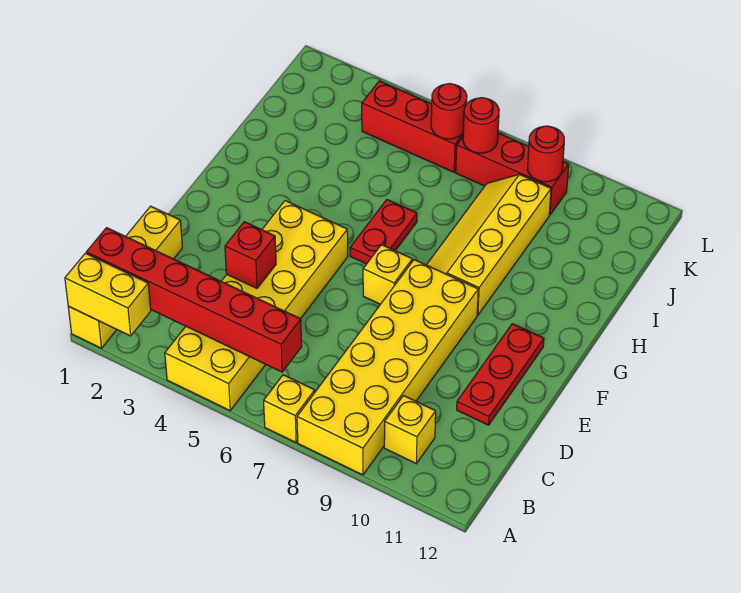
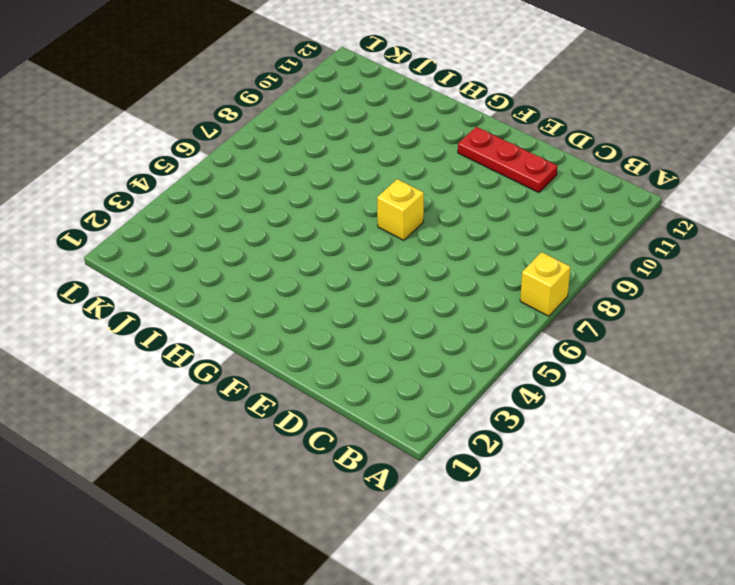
none -> yellow 1x4 brick [68,206,182,348]
none -> yellow 2x6 brick [165,201,348,410]
none -> yellow 2x6 brick [297,260,478,475]

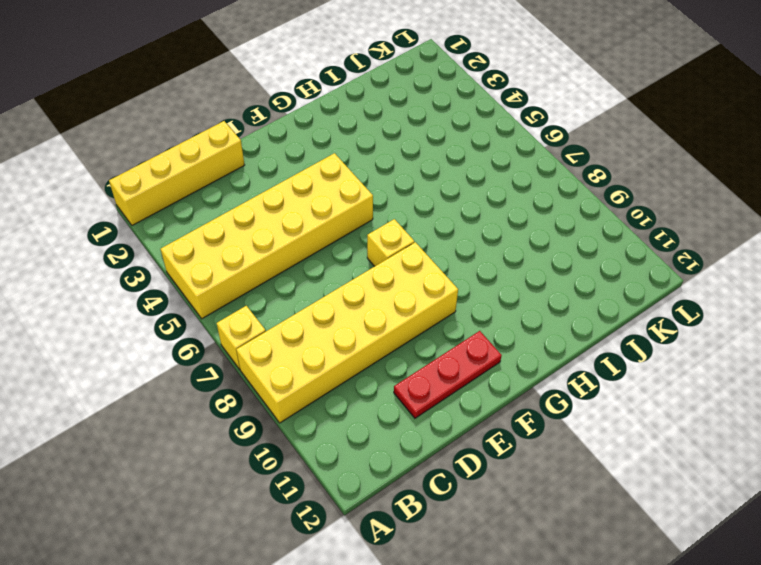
none -> yellow 1x1 brick [384,396,436,464]
none -> red 1x2 plate [350,200,417,264]
none -> yellow 2x4 slope [427,174,551,315]

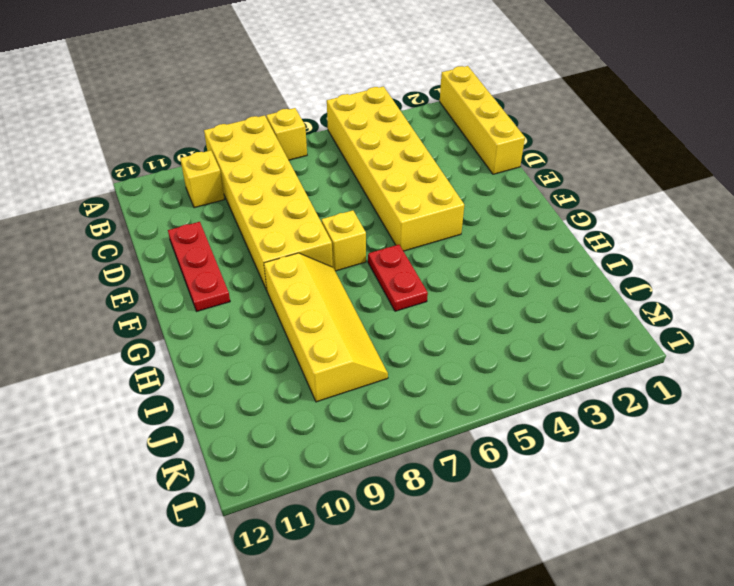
none -> red 1x3 brick [362,81,463,172]
none -> red 1x3 brick [456,133,569,215]
none -> yellow 1x2 brick [65,253,151,336]

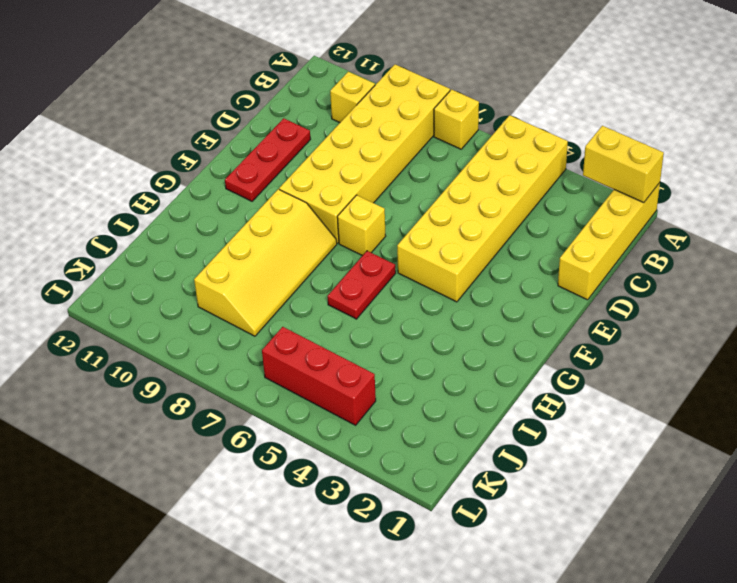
none -> red 1x3 brick [456,133,569,215]
none -> red 1x6 brick [86,228,302,372]
none -> red 1x1 brick [225,222,276,288]

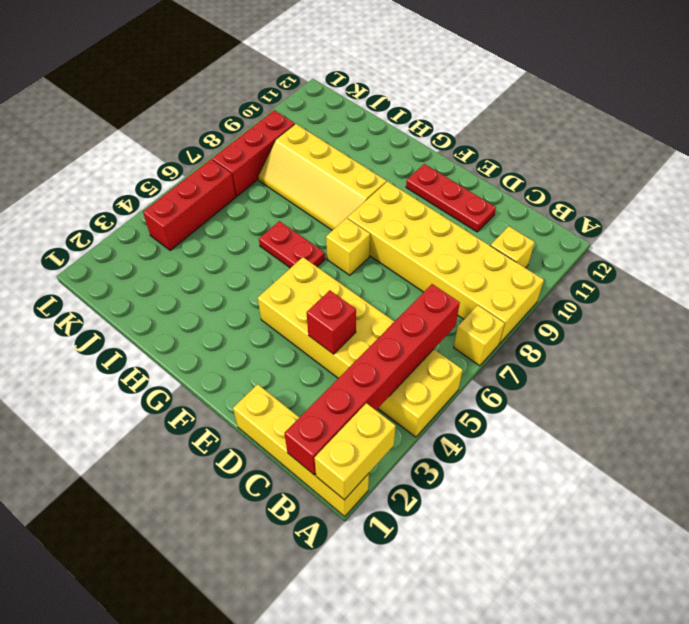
none -> red 1x1 round brick [431,84,467,139]
none -> red 1x1 round brick [463,98,499,153]
none -> red 1x1 round brick [528,126,564,182]

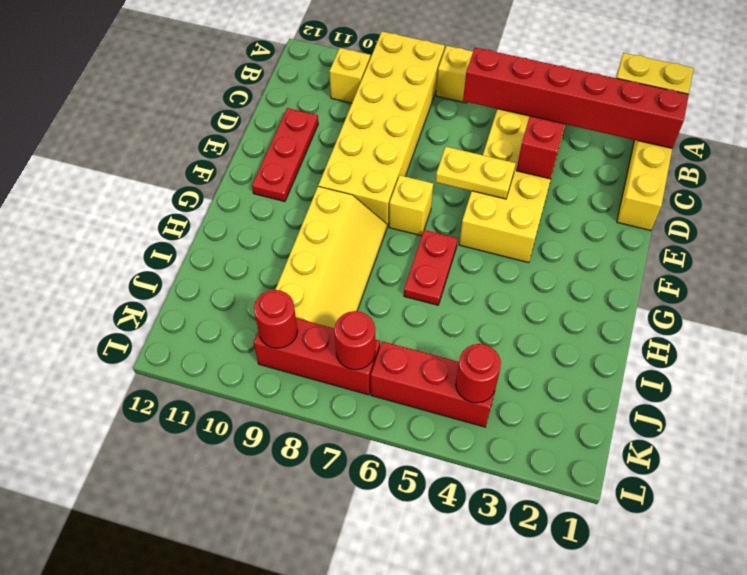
yellow 1x2 plate [436,147,516,199] -> none
red 1x1 round brick [456,344,501,403] -> red 1x1 round brick moved to [431,84,467,139]

